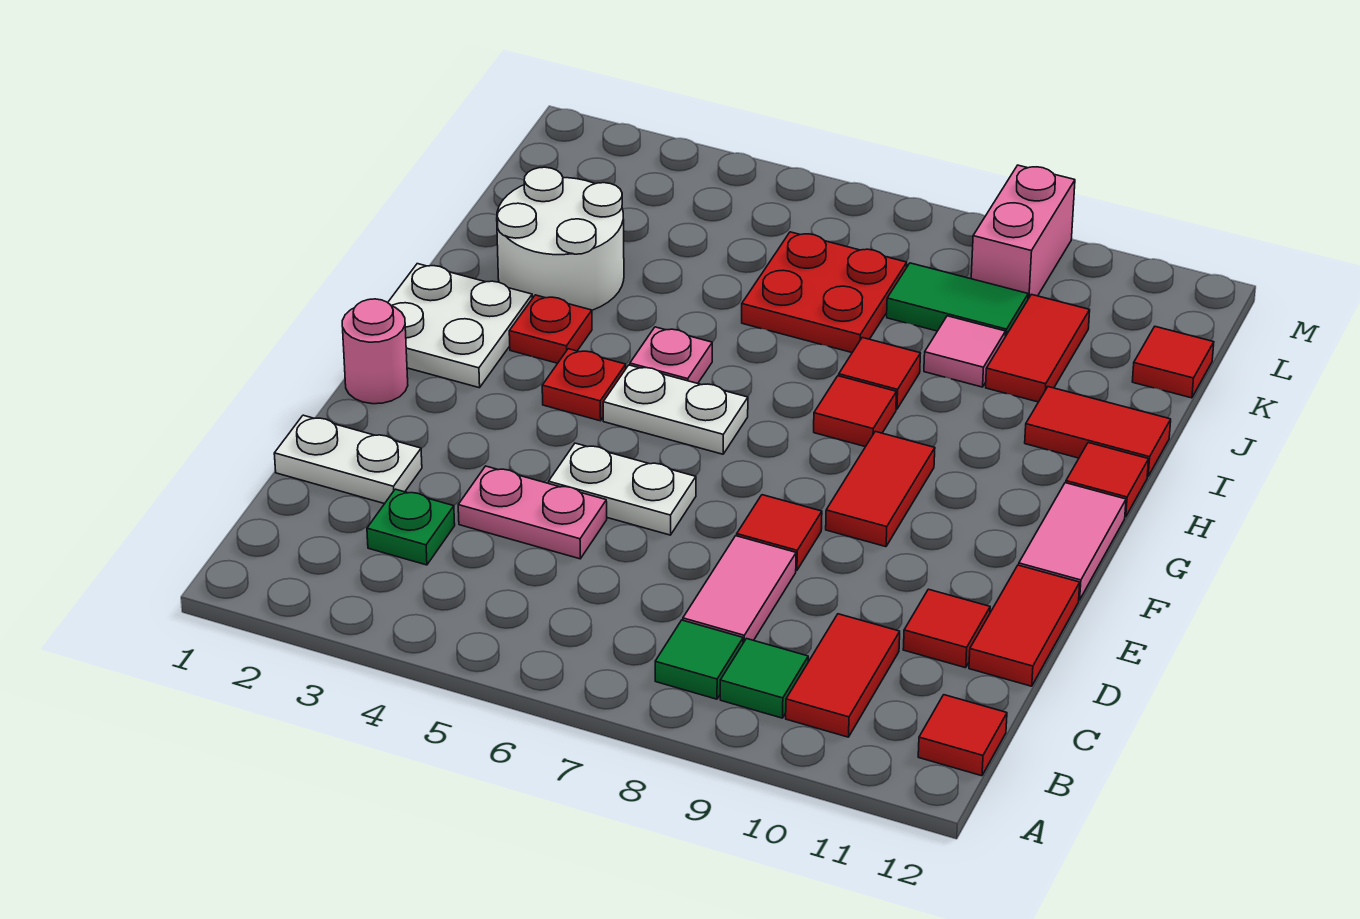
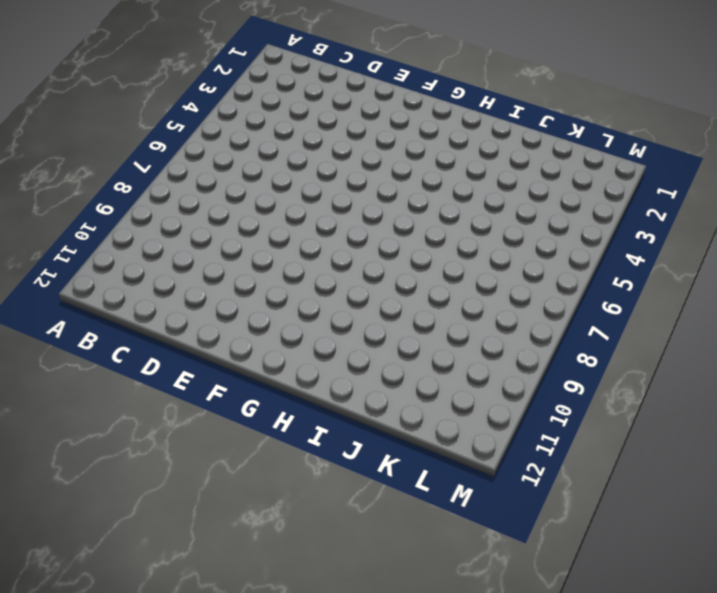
none -> green 1x1 tile [655,620,743,699]
none -> green 1x1 tile [720,639,808,718]
none -> red 1x2 tile [786,614,900,737]
none -> red 1x1 tile [918,695,1007,776]

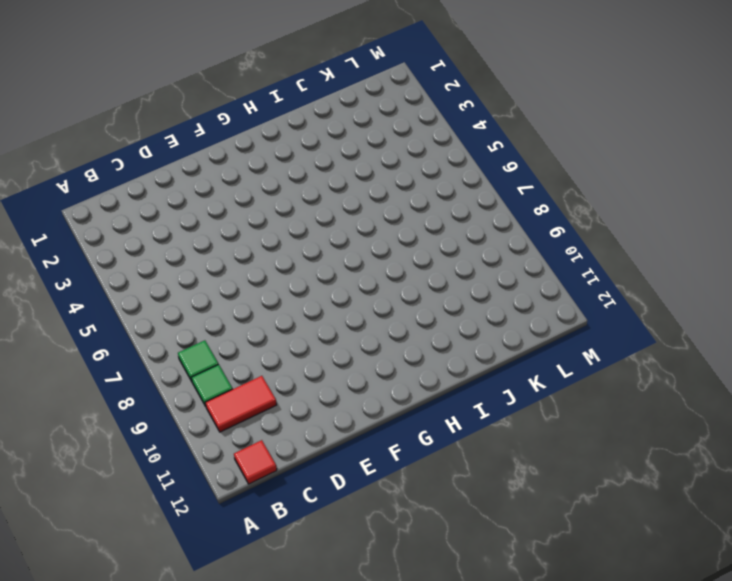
none -> green 1x1 plate [367,489,455,565]
none -> pink 1x2 tile [683,536,796,643]
none -> white 1x2 plate [274,415,422,504]
none -> pink 1x2 plate [458,466,607,559]

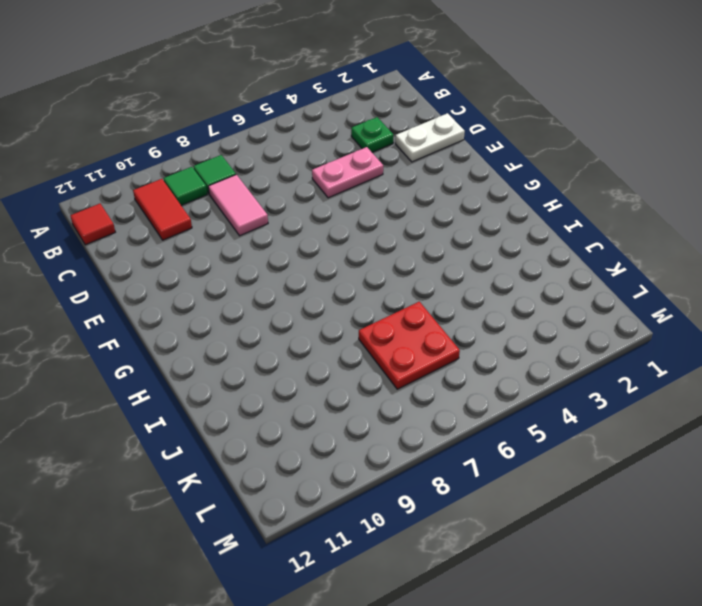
none -> red 1x1 tile [903,589,990,668]
none -> red 1x2 tile [969,565,1080,686]
none -> white 1x2 plate [549,443,696,535]
none -> red 1x1 tile [737,495,822,570]

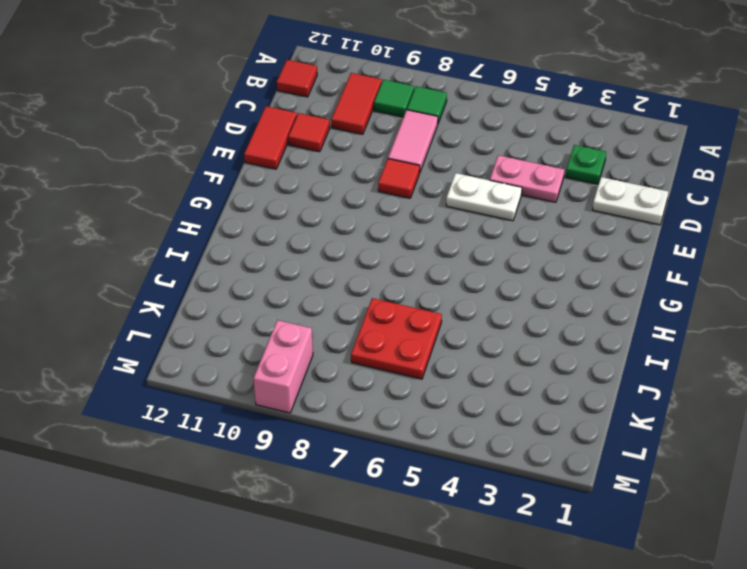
none -> pink 1x1 round brick [342,299,408,404]
none -> red 1x2 tile [826,431,935,547]
none -> pink 1x2 tile [1019,483,1126,600]
none -> white 2x2 plate [388,264,532,388]

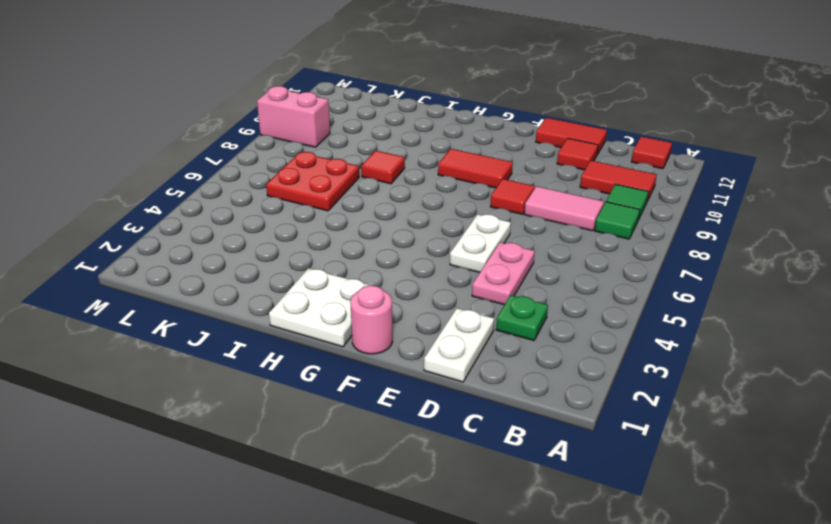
none -> pink 1x2 tile [1019,483,1126,600]
none -> red 1x1 plate [542,349,626,421]
none -> white 1x2 plate [603,365,748,454]
none -> red 1x1 plate [509,295,592,363]

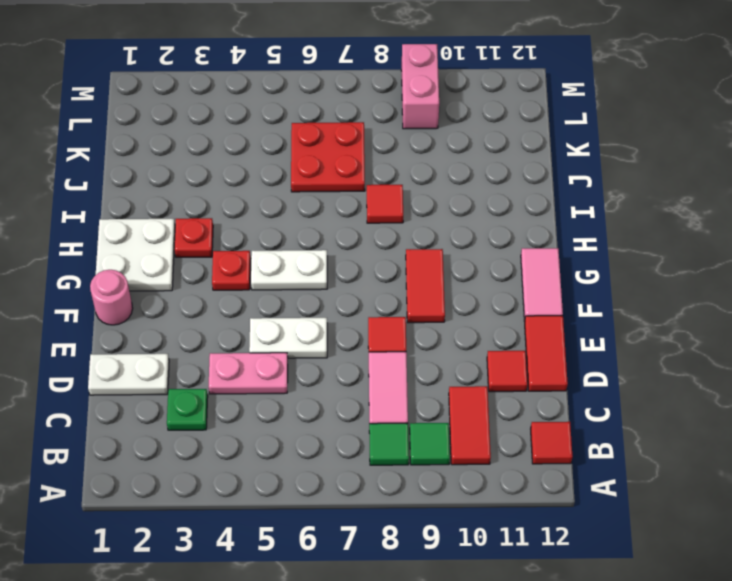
none -> pink 1x1 plate [630,327,712,384]
none -> red 1x1 tile [814,376,896,447]
none -> red 1x1 tile [1066,443,1149,517]
none -> white 2x2 round brick [497,167,624,310]

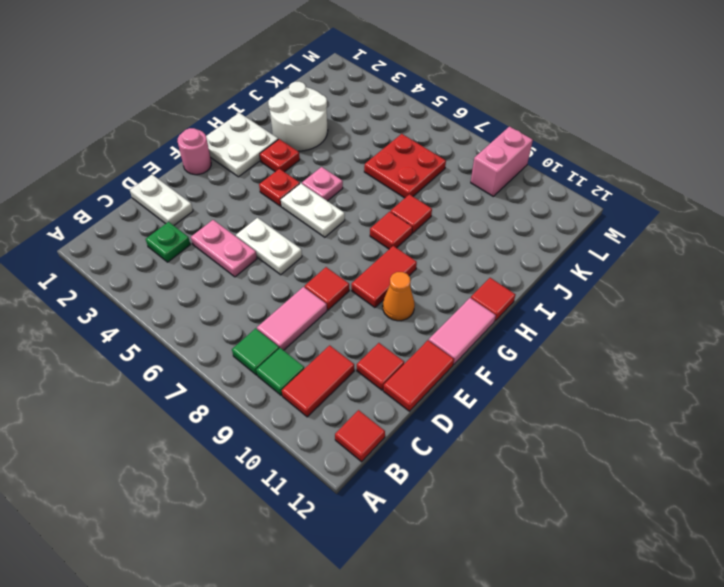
orange 1x1 cone [383,272,415,321] -> none
none -> red 1x2 tile [1025,387,1171,477]
none -> pink 1x1 tile [924,316,1005,387]
none -> red 1x2 tile [986,294,1090,402]
none -> green 1x2 tile [887,263,1028,337]

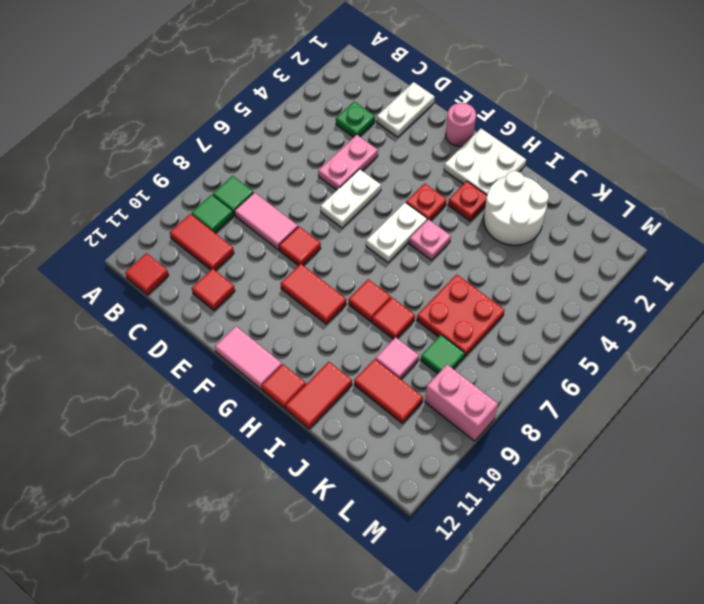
green 1x1 tile [421,335,465,374] -> green 1x2 tile [887,263,1028,337]
none -> red 1x2 tile [969,565,1080,686]
none -> red 1x1 tile [1132,327,1214,398]

